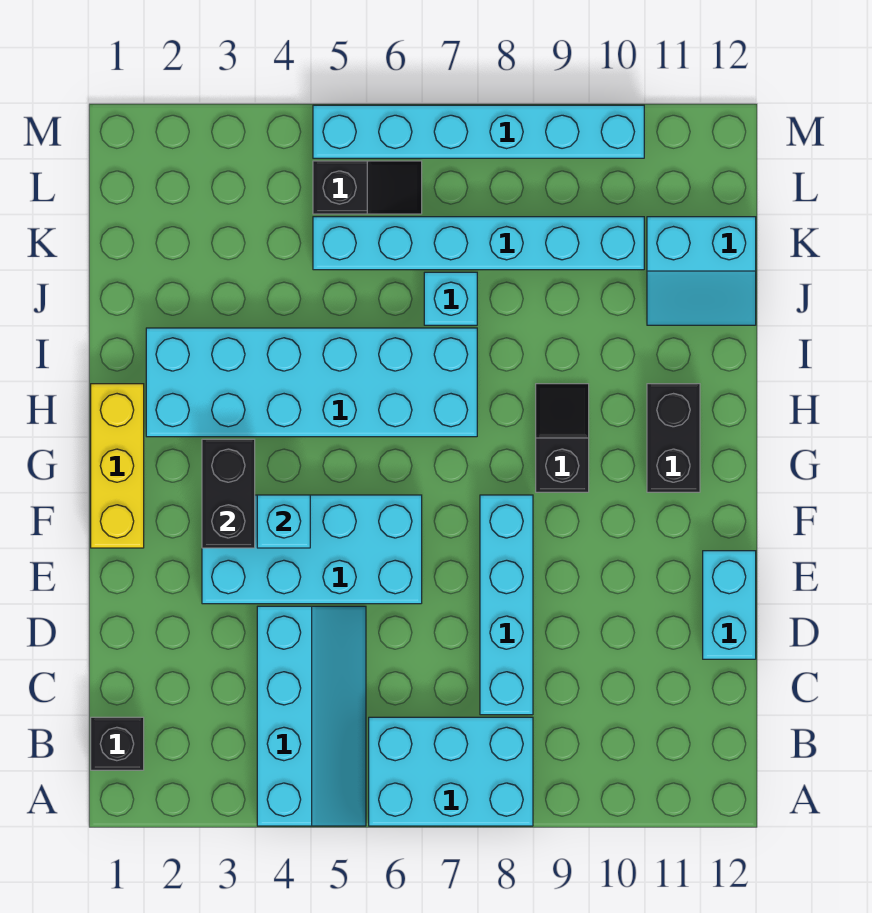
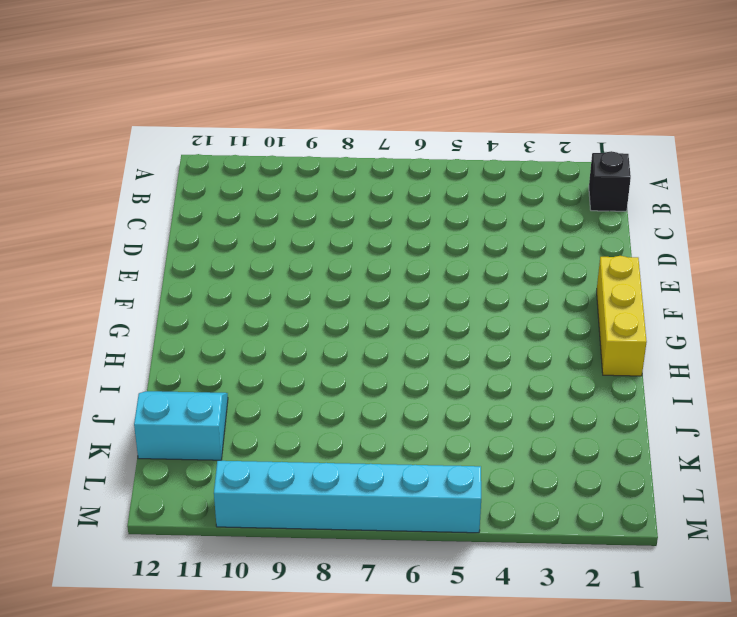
none -> cyan 2x4 slope [257,606,366,826]
none -> cyan 2x3 brick [369,717,533,826]
none -> cyan 1x4 brick [480,495,533,715]

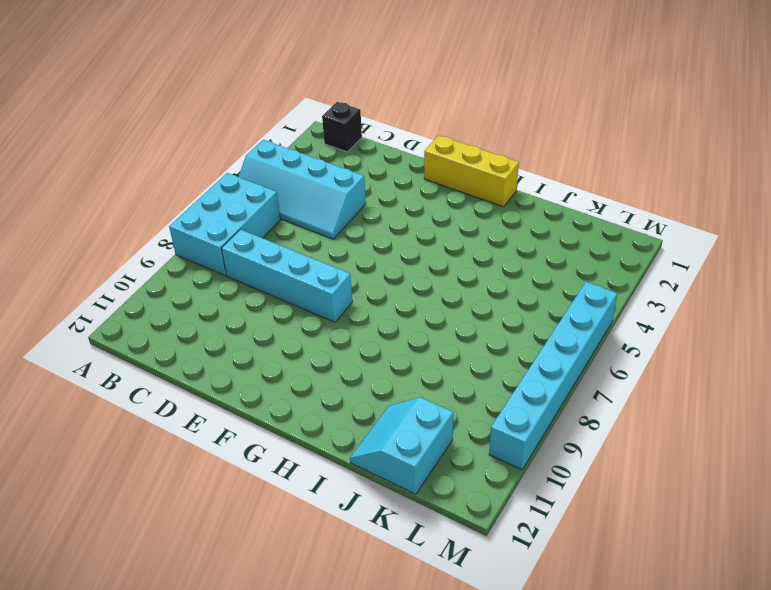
none -> cyan 1x2 brick [703,551,756,659]
none -> cyan 2x4 brick [202,495,422,604]
none -> black 1x2 slope [536,384,589,492]

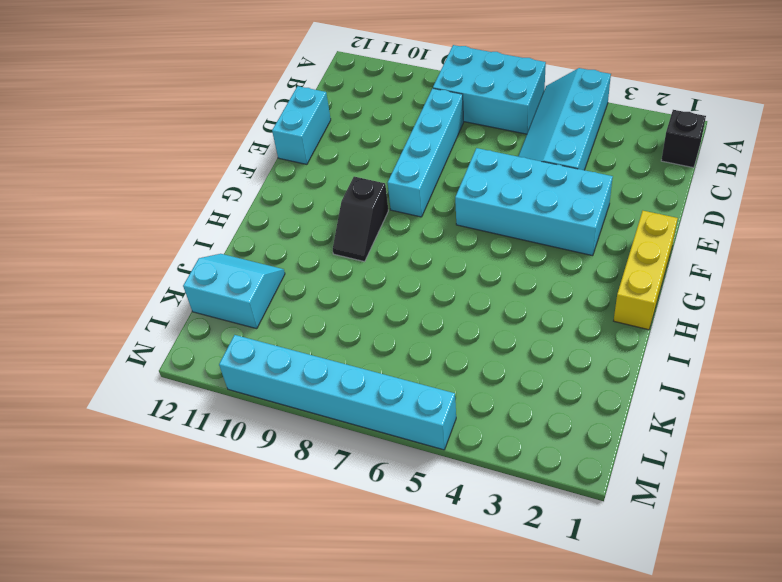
none -> black 1x2 brick [647,384,700,492]
none -> cyan 2x6 brick [146,328,477,437]
none -> cyan 1x1 brick [424,272,477,325]

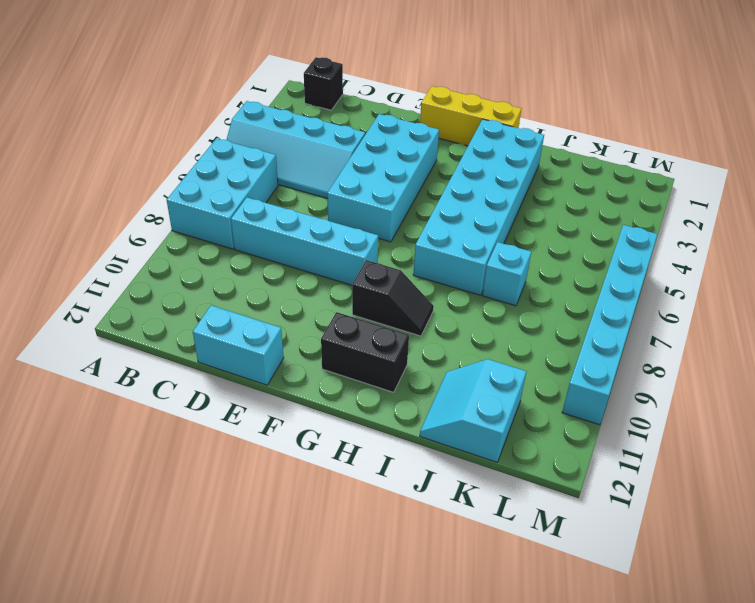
none -> cyan 1x6 brick [313,217,644,270]
none -> black 1x2 slope [313,161,422,214]
none -> black 1x2 brick [202,439,255,548]

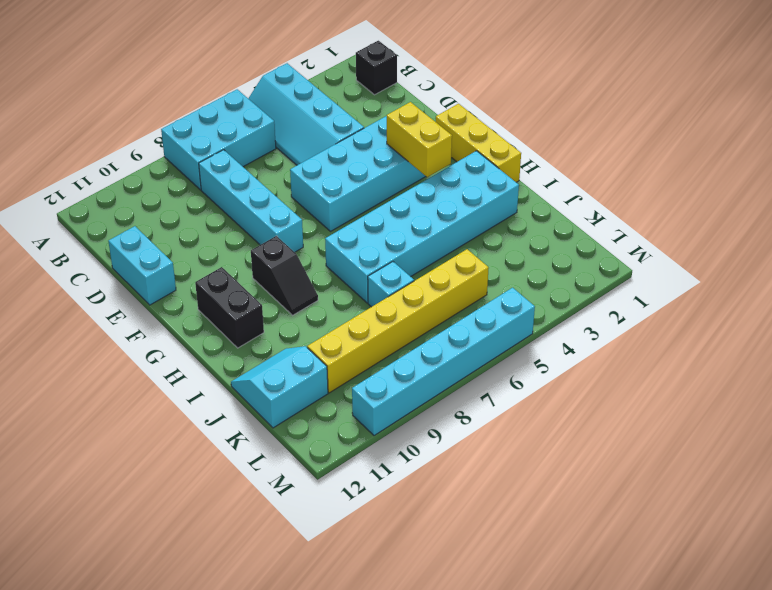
yellow 1x2 brick [387,102,452,177] -> black 1x2 brick [202,439,255,548]
yellow 1x6 brick [307,249,489,393] -> cyan 1x6 brick [313,217,644,270]
none -> black 1x2 slope [313,161,422,214]
none -> cyan 1x1 brick [257,495,310,548]

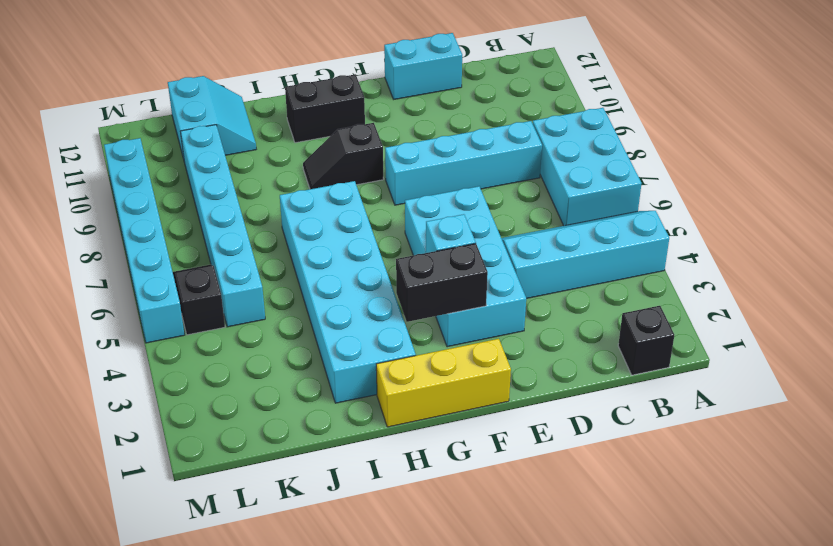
none -> cyan 1x1 brick [424,272,477,325]

